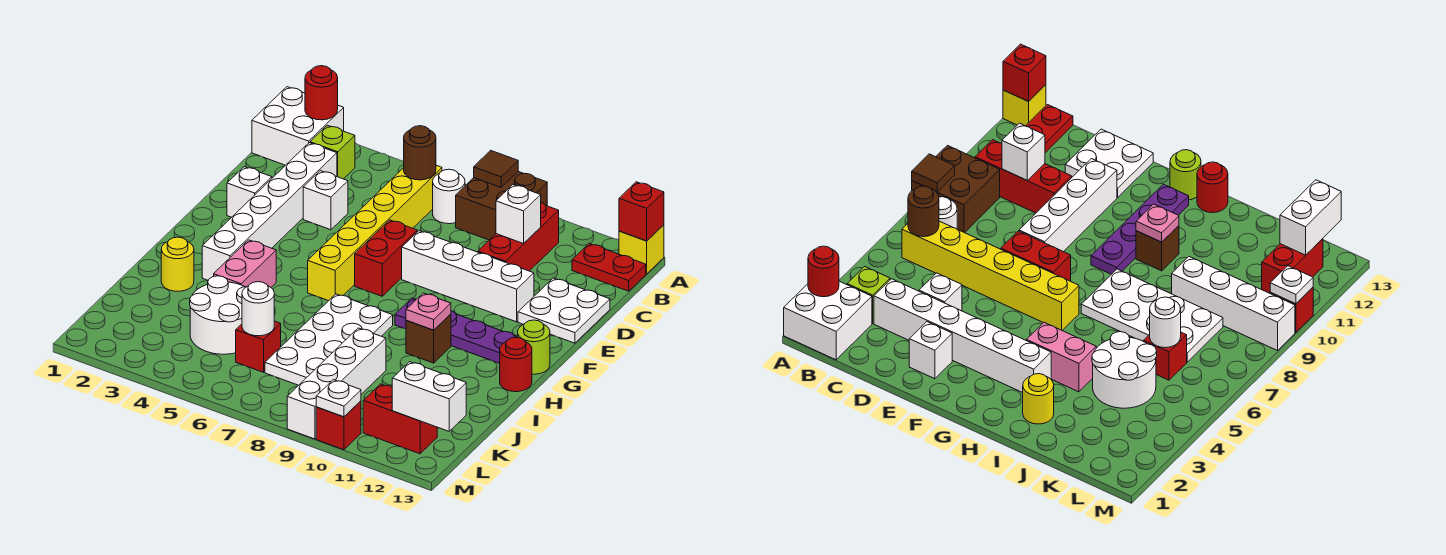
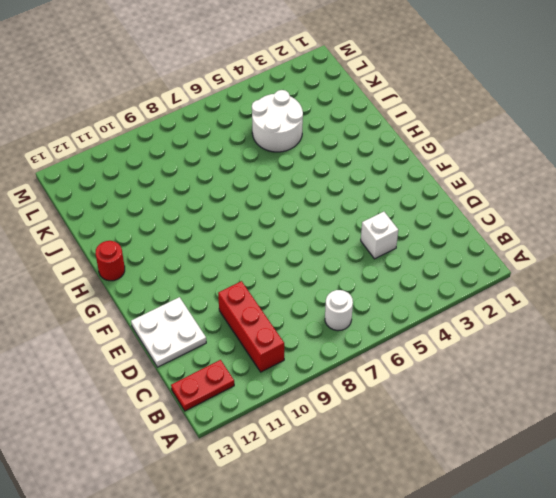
none -> white 2x2 brick [252,87,344,165]
none -> brown 2x2 brick [456,172,547,240]
none -> yellow 1x1 brick [619,225,664,274]
none -> lime 1x1 brick [310,125,355,179]

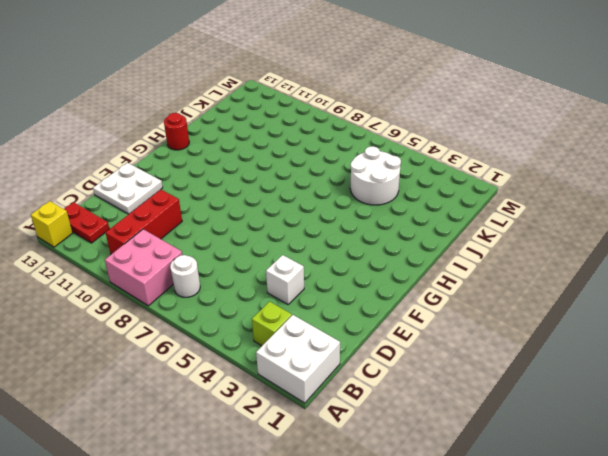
pink 2x2 brick [105,229,182,306] -> brown 2x2 brick [456,172,547,240]
none -> yellow 1x6 brick [308,165,442,301]
none -> white 1x6 brick [202,143,337,280]
none -> white 1x1 brick [227,167,272,217]
none -> red 1x2 brick [355,220,417,296]

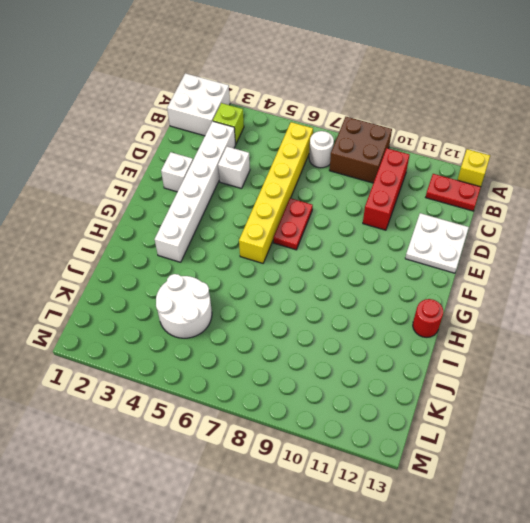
red 1x2 plate [273,198,313,250] -> red 1x2 brick [355,220,417,296]
none -> white 1x4 brick [402,231,534,322]
none -> purple 1x4 plate [395,298,518,363]
none -> lime 1x1 round brick [517,320,550,374]
none -> pink 1x2 brick [214,240,276,287]

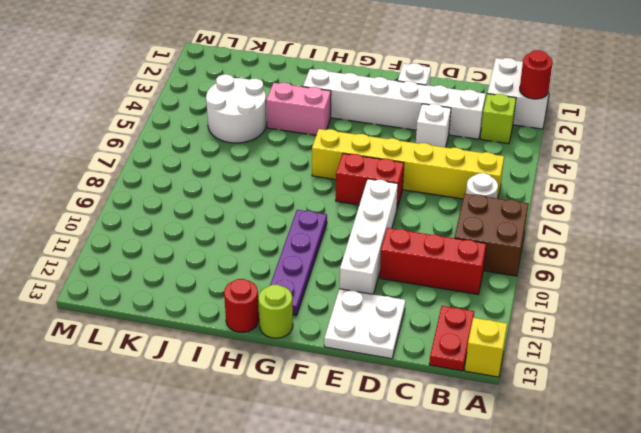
none -> white 2x4 plate [265,294,393,385]
none -> brown 1x1 brick [406,314,451,363]
none -> yellow 1x1 round brick [161,237,194,291]
none -> white 1x4 brick [287,328,386,439]

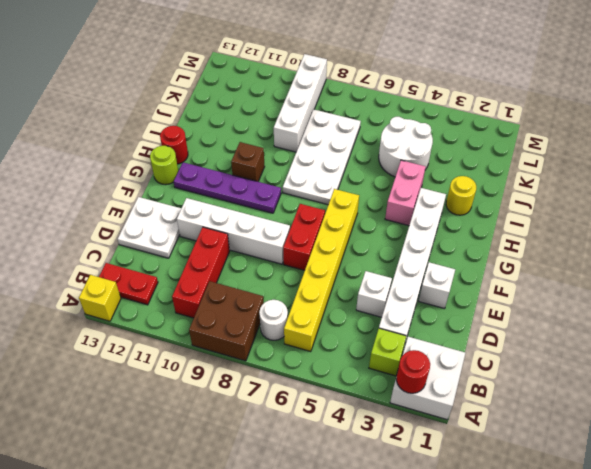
none -> red 1x1 brick [236,321,281,372]
none -> red 1x2 brick [363,384,437,454]
none -> red 1x1 brick [316,401,361,450]
none -> brown 1x1 tile [474,150,518,187]

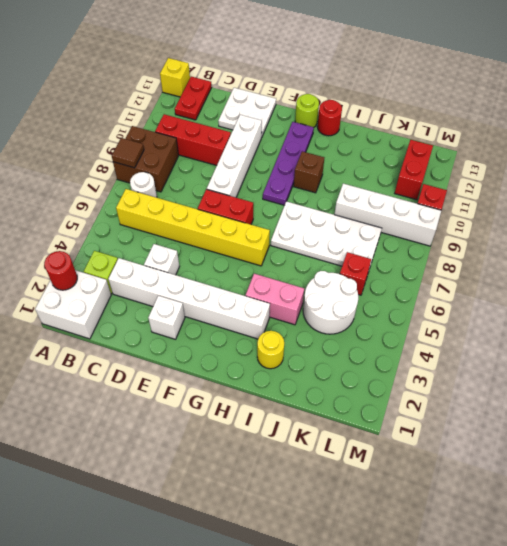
none -> red 1x1 brick [619,182,664,241]
none -> brown 1x1 round brick [404,126,436,180]
none -> white 1x1 brick [496,185,541,244]
none -> pink 1x1 plate [406,293,451,330]

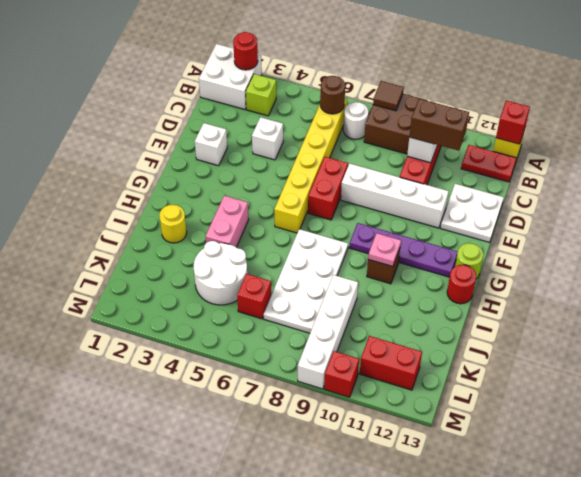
brown 1x2 brick [409,99,469,151] -> none
none -> white 1x6 brick [202,143,337,280]
none -> white 1x1 round brick [242,282,274,336]
none -> white 1x2 brick [392,362,466,431]
none -> white 1x1 plate [316,380,361,417]

